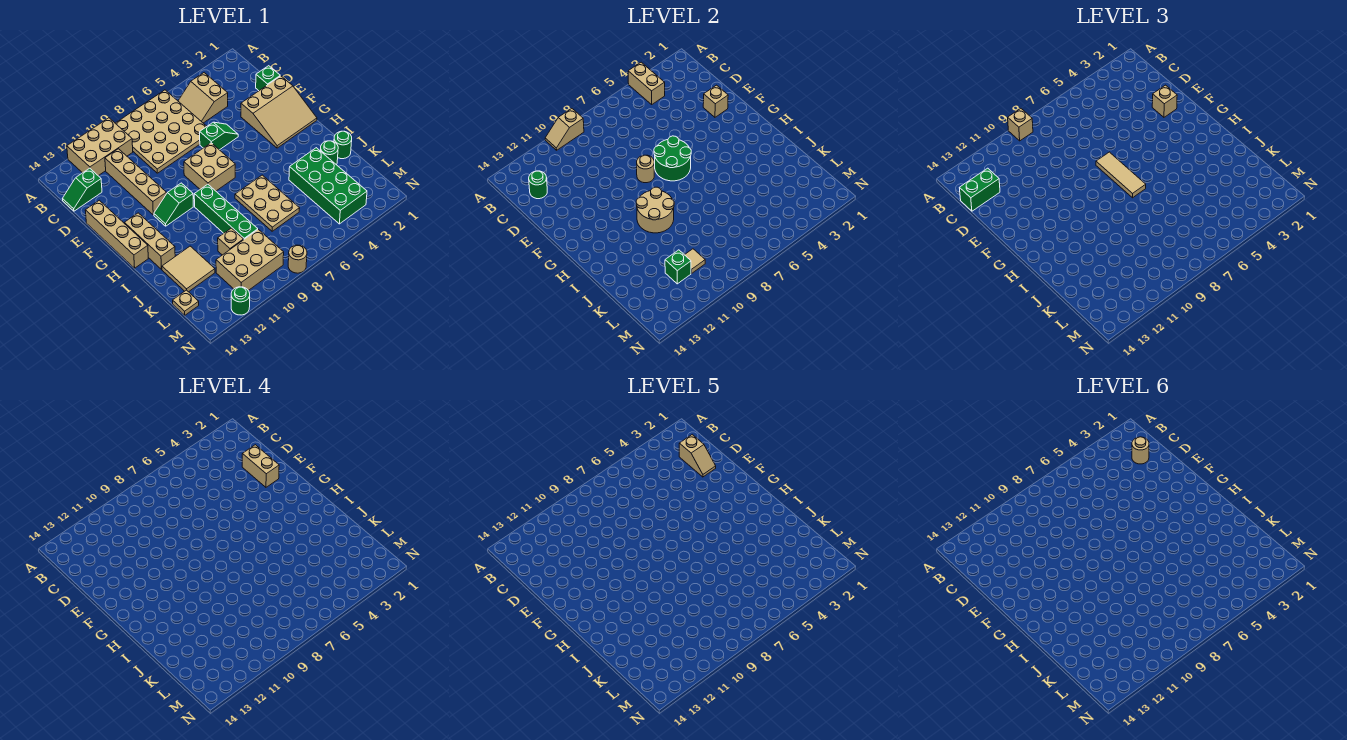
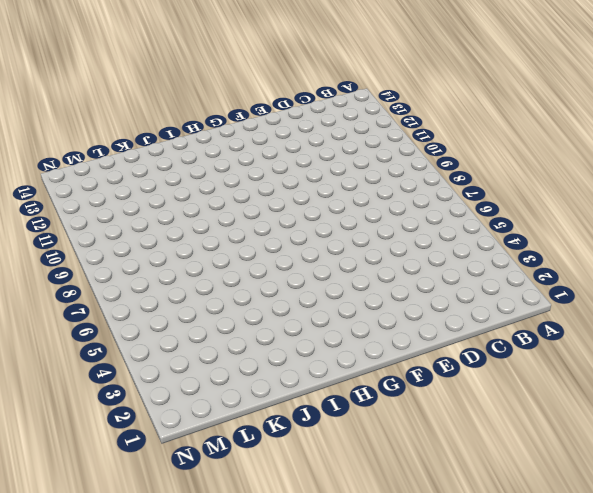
none -> tan 4x4 plate [115,90,207,173]
none -> tan 2x3 brick [67,118,133,176]
none -> tan 2x2 slope [178,73,228,123]
none -> tan 1x4 brick [105,149,167,215]

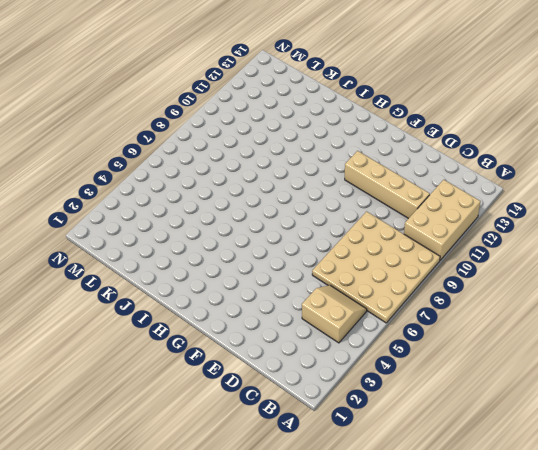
none -> green 1x2 slope [63,168,102,211]
none -> green 1x1 brick [256,66,280,91]
none -> tan 3x3 slope [241,76,317,148]
none -> green 1x2 slope [200,122,238,150]

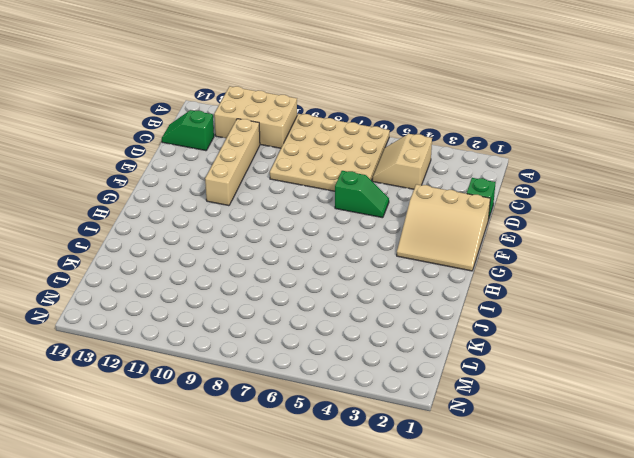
none -> tan 1x4 brick [85,200,148,268]
none -> tan 2x2 brick [184,143,235,191]
none -> green 1x2 slope [154,183,193,226]
none -> tan 1x3 brick [124,213,175,269]

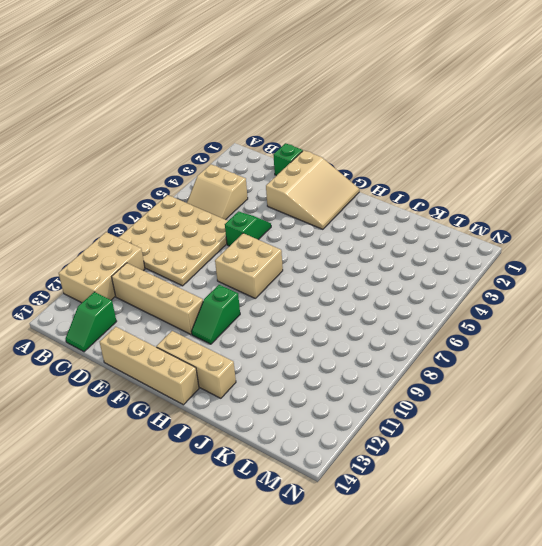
none -> green 1x4 brick [194,184,258,239]
none -> tan 2x3 plate [235,175,300,231]
none -> green 1x1 round brick [334,131,352,159]
none -> green 1x1 round brick [321,141,338,165]

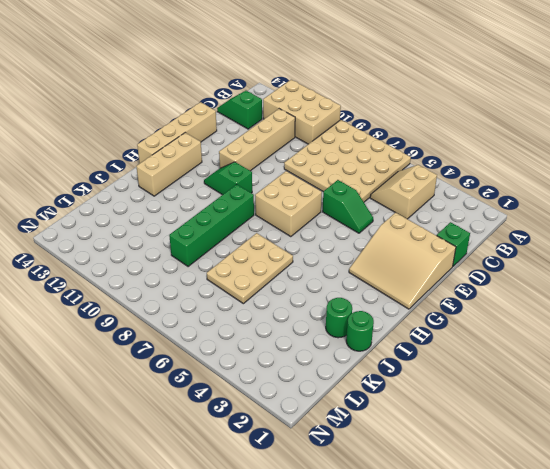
none -> green 2x4 brick [289,148,367,224]
none -> tan 2x2 tile [162,246,215,292]
none -> tan 1x1 brick [218,228,244,255]
none -> tan 2x3 brick [216,229,284,291]

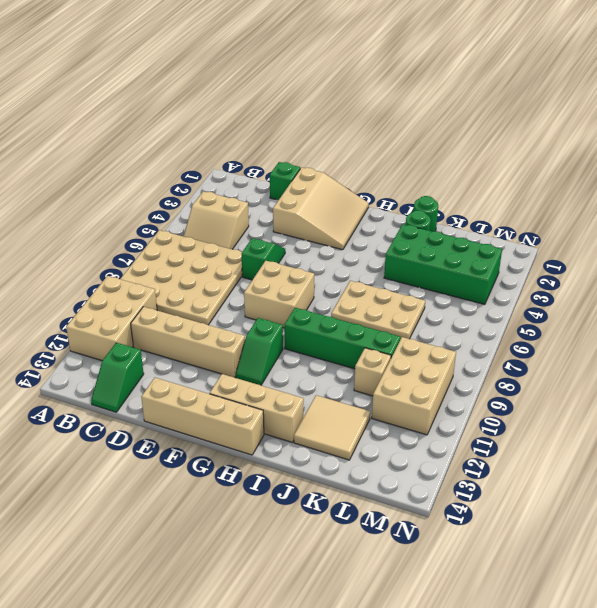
none -> tan 1x1 plate [173,290,199,315]
none -> tan 1x1 round brick [288,245,307,273]
none -> green 1x1 round brick [231,287,250,315]
none -> tan 1x2 brick [628,62,665,104]

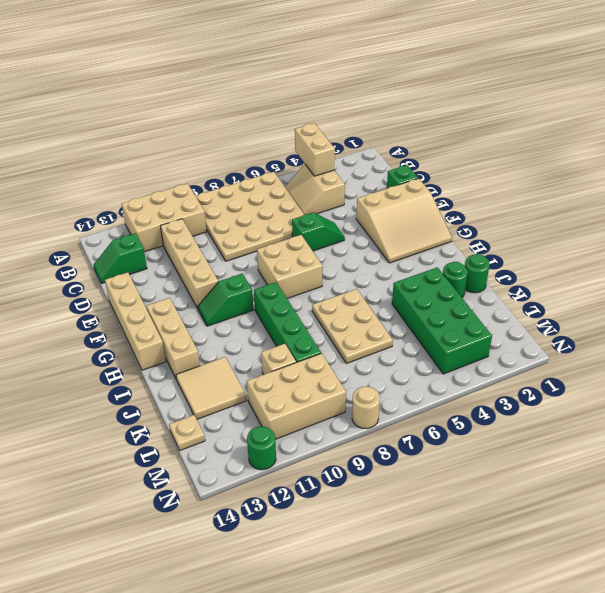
none -> tan 1x2 slope [545,109,584,150]
none -> green 1x1 round brick [529,171,547,199]
none -> tan 1x1 brick [703,85,728,117]
none -> green 2x2 round brick [654,136,691,181]

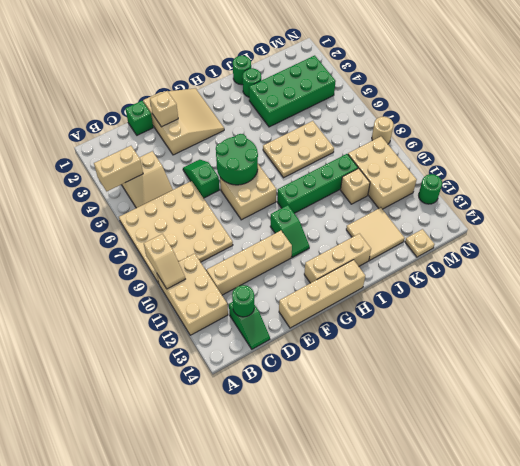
none -> tan 1x1 round brick [637,155,654,183]
none -> tan 2x2 round brick [636,187,674,233]
none -> tan 1x1 tile [685,249,705,273]
none -> green 1x1 brick [665,250,691,284]

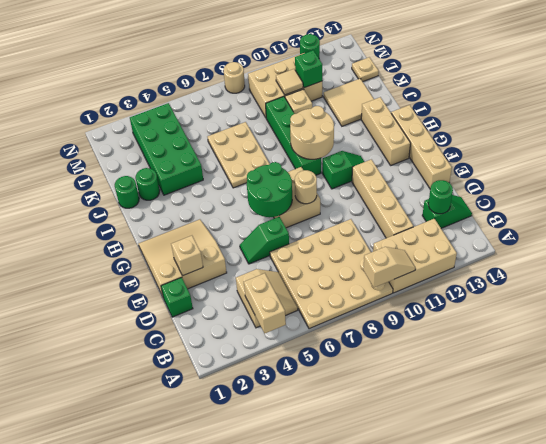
none -> tan 1x1 brick [1008,109,1033,141]
none -> green 1x2 brick [960,168,1000,211]
none -> tan 1x1 brick [1152,85,1177,117]
none -> tan 1x3 tile [1096,152,1146,198]

